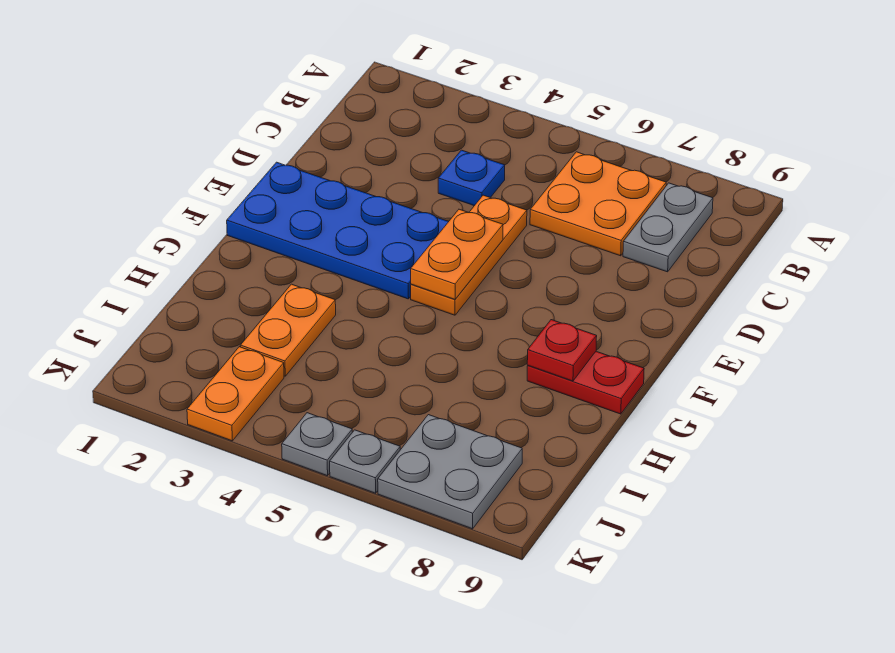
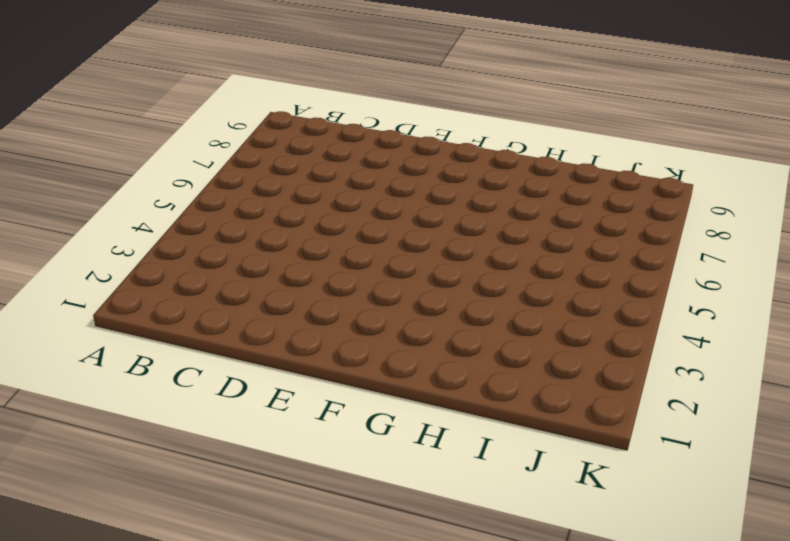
none -> orange 2x2 plate [530,152,666,256]
none -> grey 1x2 plate [623,183,713,272]
none -> blue 1x1 plate [438,150,505,206]

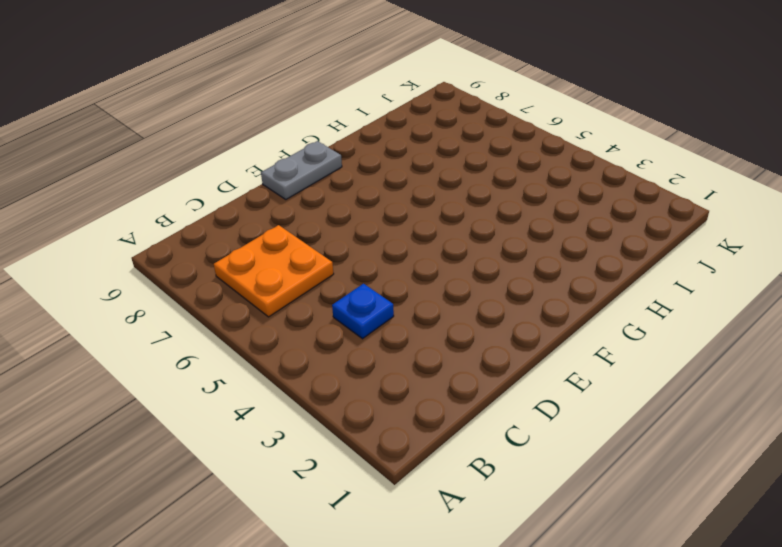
grey 1x2 plate [261,141,342,199] -> grey 1x2 plate moved to [623,183,713,272]
none -> orange 1x3 plate [411,195,527,315]
none -> blue 2x4 plate [227,162,448,299]
none -> red 1x2 plate [527,351,644,414]

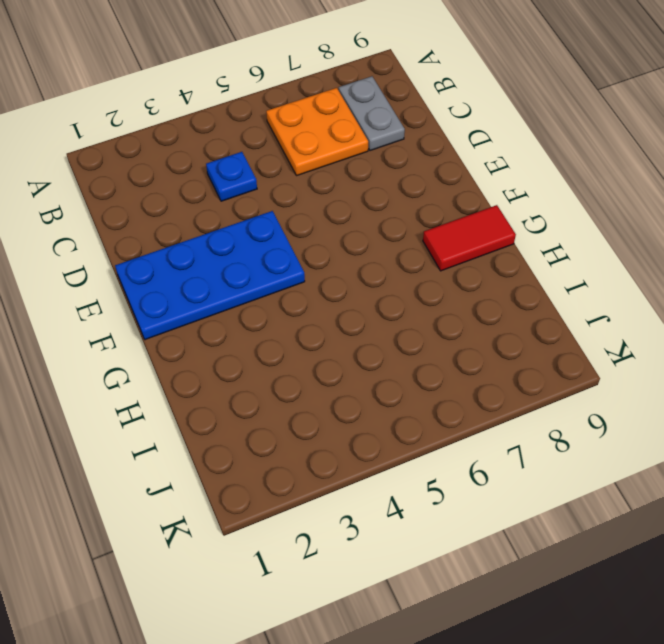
red 1x2 tile [423,205,516,271] -> red 1x2 plate [527,351,644,414]
none -> orange 1x3 plate [411,195,527,315]
none -> orange 1x2 plate [240,284,336,376]
none -> orange 1x2 plate [187,347,284,441]

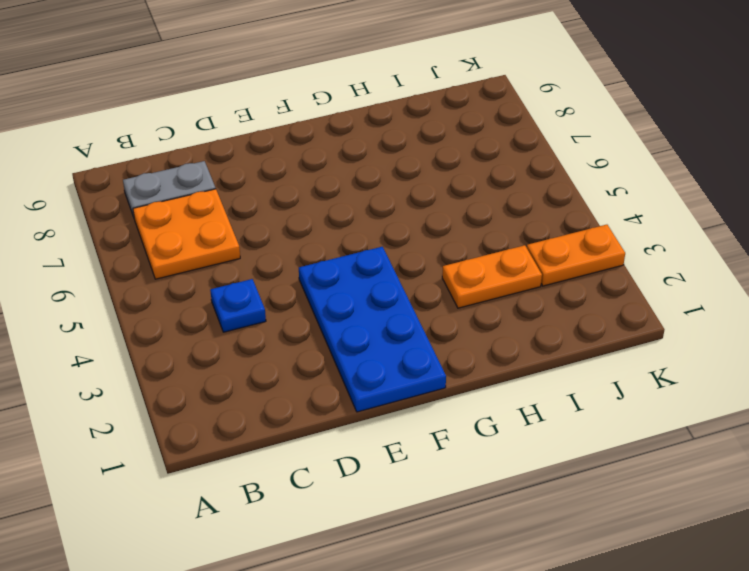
none -> orange 1x3 plate [411,195,527,315]
none -> red 1x2 plate [527,351,644,414]
none -> grey 2x2 plate [378,415,522,529]

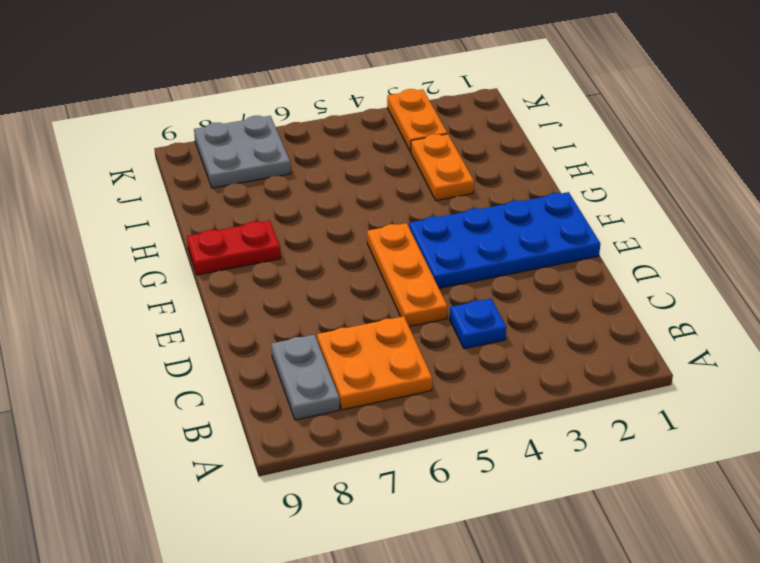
none -> grey 1x1 plate [282,413,352,476]
none -> grey 1x1 plate [330,430,400,493]
none -> orange 1x2 plate [411,209,503,299]

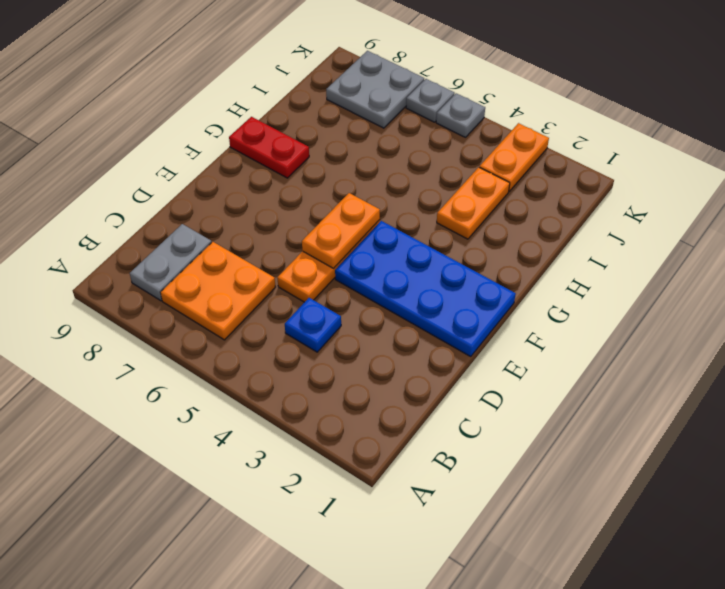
none -> red 1x1 plate [527,320,597,381]

